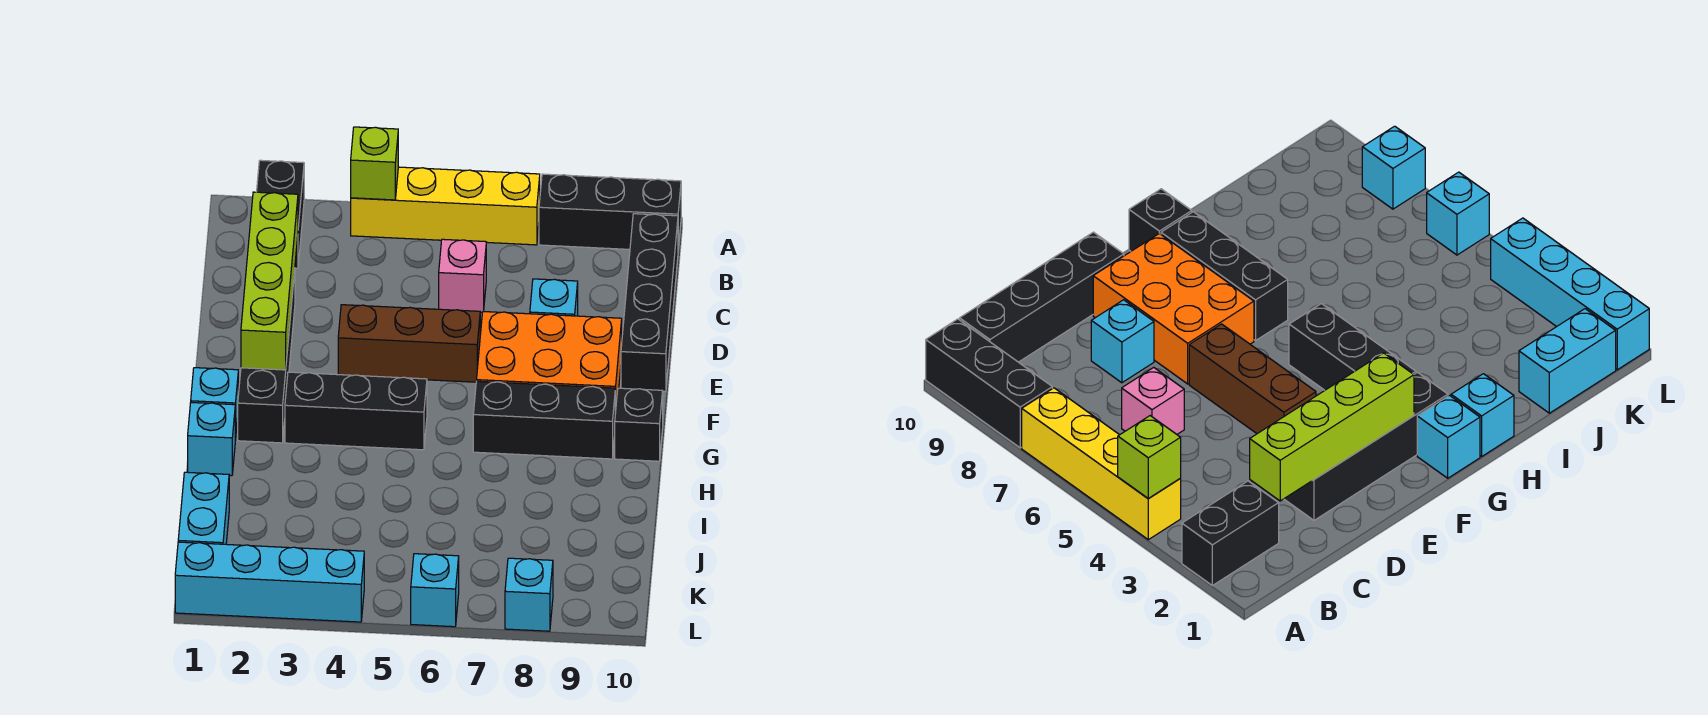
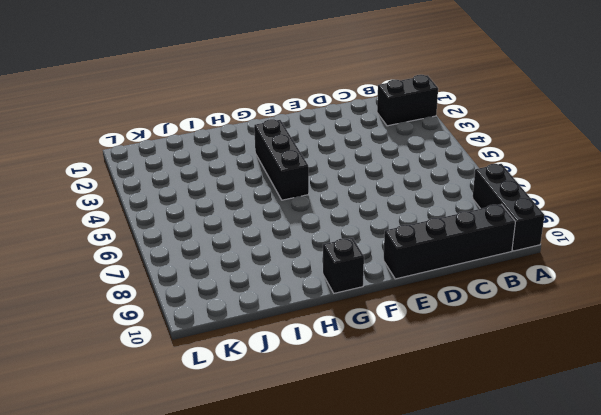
none -> yellow 1x4 brick [351,167,540,245]
none -> pink 1x1 brick [439,239,486,312]
none -> black 1x4 brick [238,271,295,443]

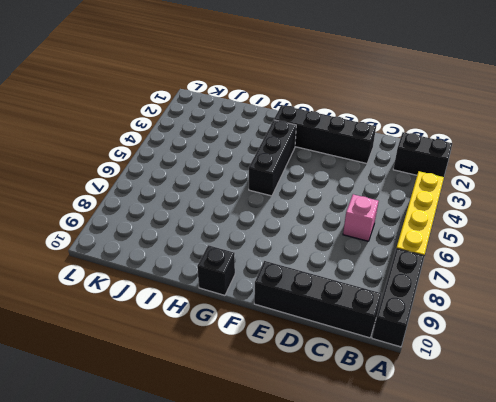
none -> cyan 1x1 brick [530,279,578,316]
none -> brown 1x3 brick [338,305,480,382]
none -> orange 2x3 brick [477,312,622,413]

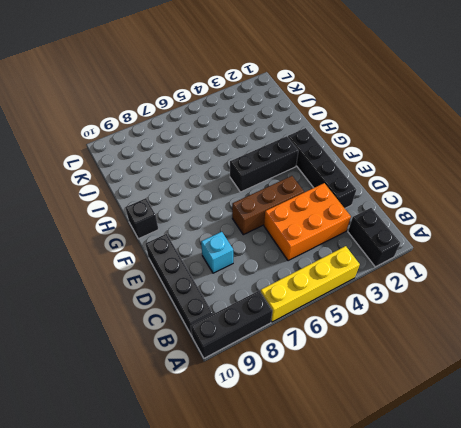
orange 2x3 brick [264,183,351,261] -> orange 2x3 brick moved to [477,312,622,413]
none -> pink 1x1 brick [439,239,486,312]
none -> cyan 1x1 brick [191,368,238,440]
none -> black 1x3 brick [473,381,615,459]

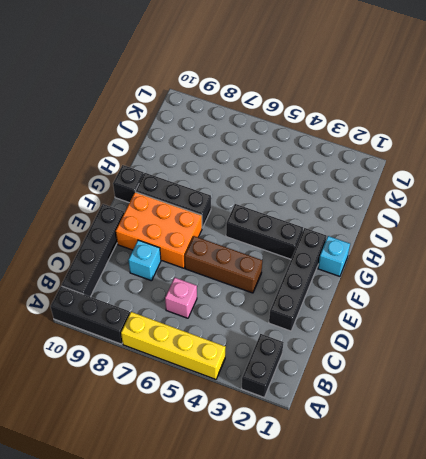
none -> cyan 1x1 brick [188,403,235,476]
none -> cyan 1x2 brick [178,472,229,544]
none -> cyan 1x4 brick [175,542,364,622]

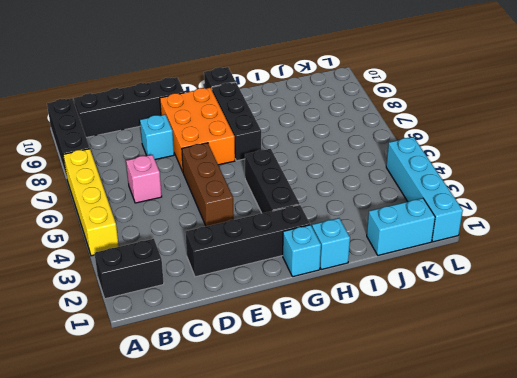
none -> cyan 1x1 brick [411,554,459,627]
none -> cyan 1x1 brick [505,558,553,631]
none -> lime 1x1 brick [351,127,398,200]

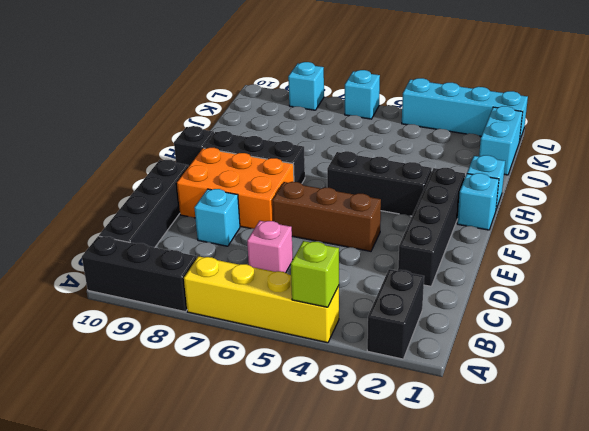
none -> lime 1x4 brick [241,192,298,370]

